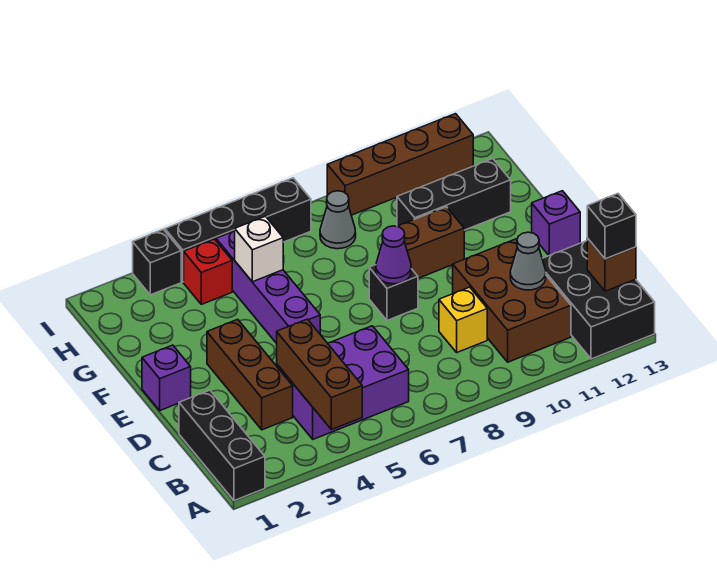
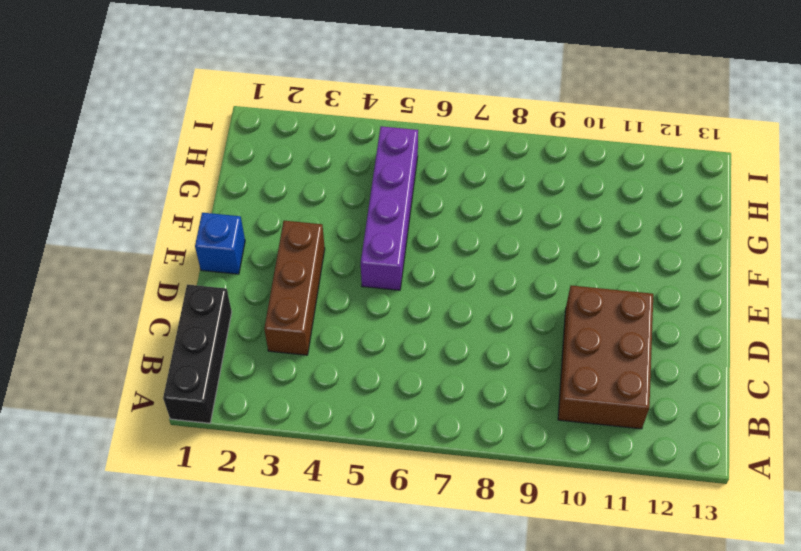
blue 1x1 brick [195,213,245,274] -> purple 1x1 brick [142,345,191,410]
none -> black 2x3 brick [542,241,655,359]
none -> purple 2x3 brick [277,326,409,439]
none -> yellow 1x1 brick [439,287,487,352]

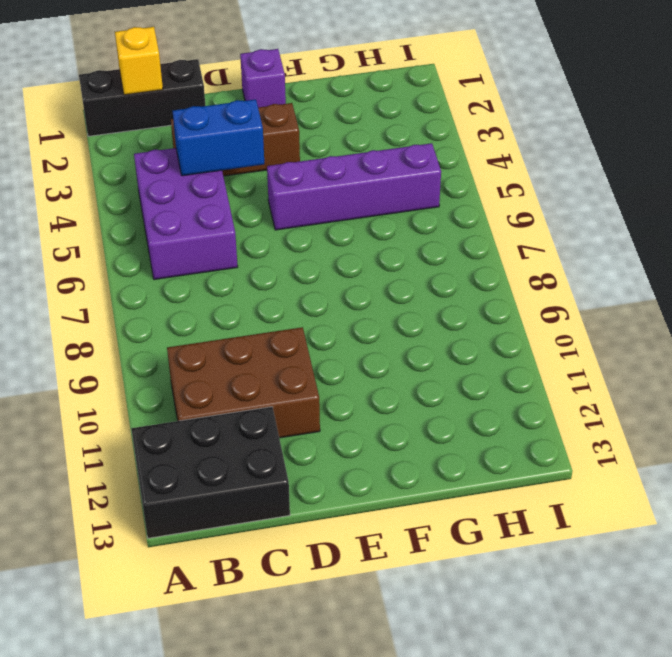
yellow 1x1 brick [115,27,163,95] -> yellow 1x1 brick moved to [439,287,487,352]
blue 1x2 brick [173,99,264,176] -> brown 1x3 brick [277,319,362,430]
none -> black 1x1 brick [369,265,418,320]
none -> purple 1x1 brick [532,191,580,255]
none -> brown 1x2 brick [397,207,464,278]

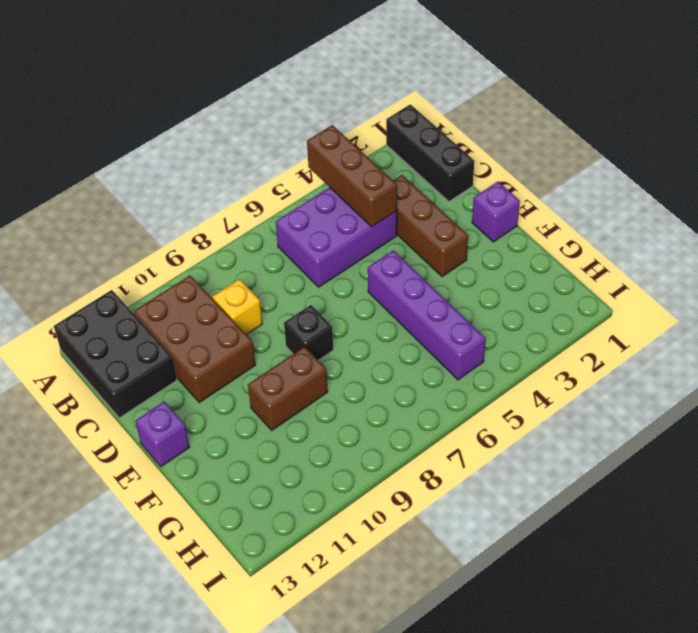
none -> black 1x3 brick [397,159,511,230]
none -> red 1x1 brick [184,239,232,304]
none -> grey 1x1 cone [320,191,356,249]

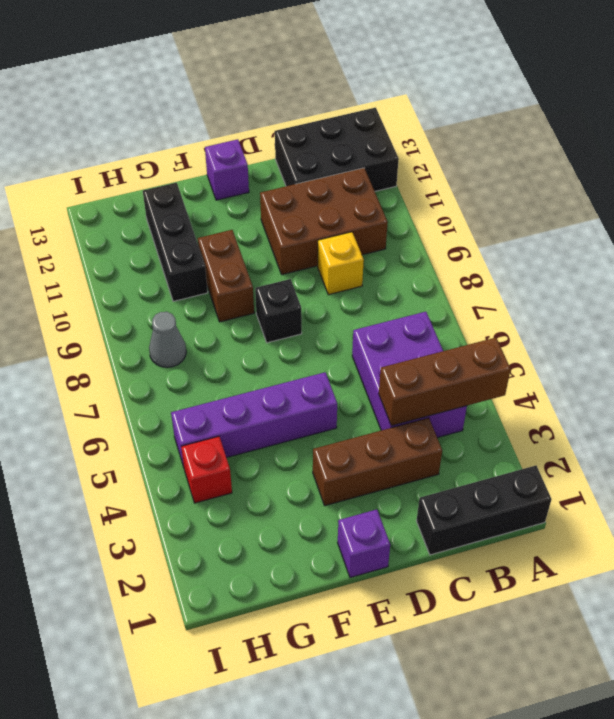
none -> black 1x1 brick [133,229,181,295]
none -> black 1x4 brick [165,178,311,282]
none -> brown 1x4 brick [327,114,473,215]

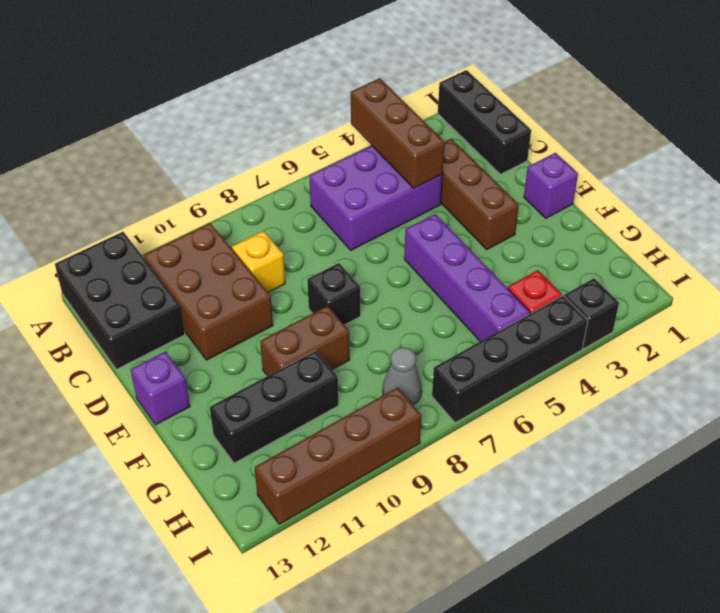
none -> brown 1x1 brick [587,238,636,291]
none -> grey 1x1 cone [510,232,546,290]
none -> purple 1x1 cone [376,226,411,284]

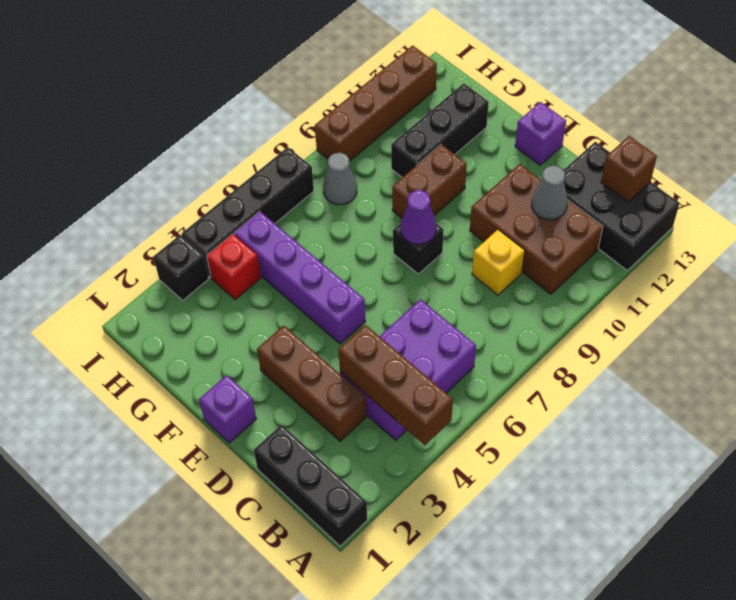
none -> white 1x1 brick [235,216,283,282]
none -> black 1x1 brick [587,194,636,259]

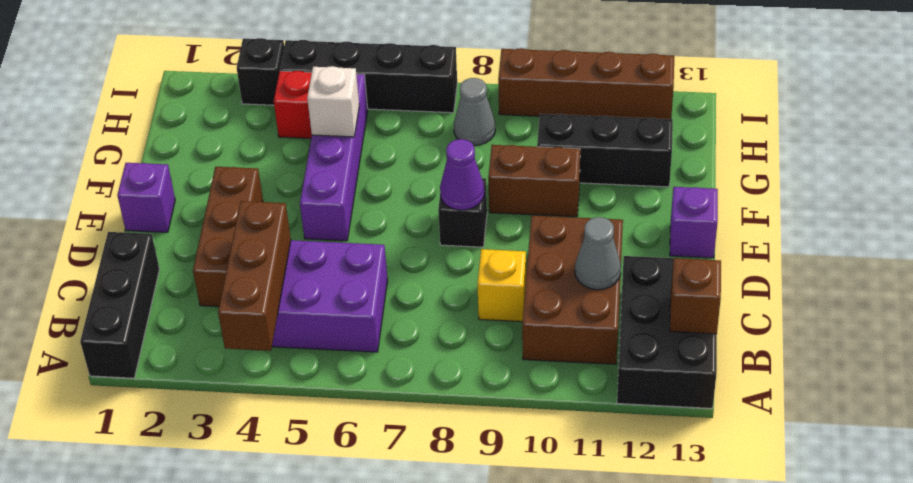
none -> black 1x1 brick [587,194,636,259]

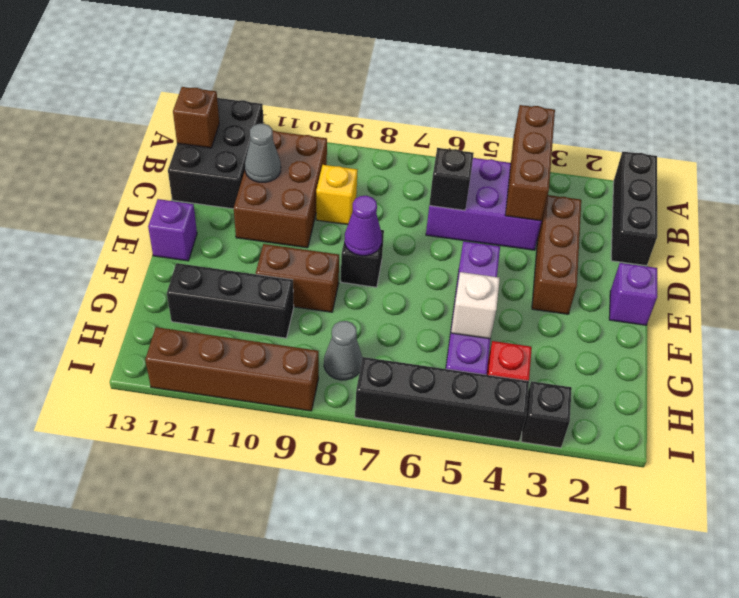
black 1x1 brick [429,148,474,210] -> black 1x1 brick moved to [587,194,636,259]

